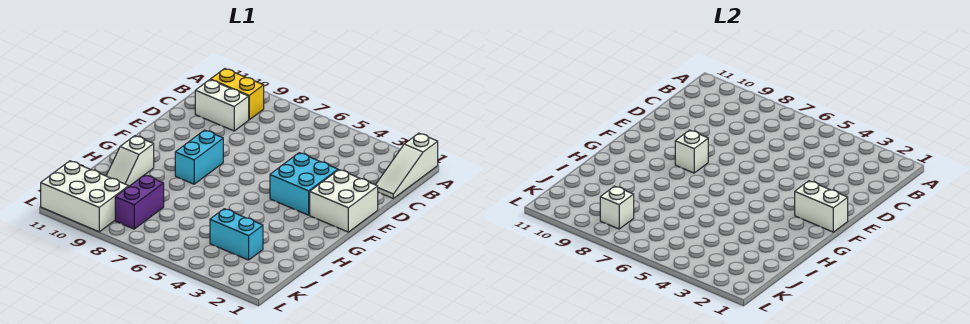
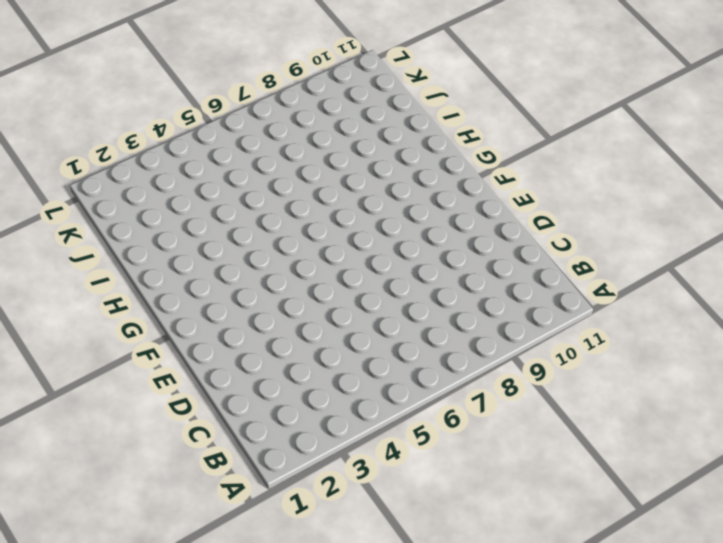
none -> white 1x3 slope [376,133,438,198]
none -> yellow 1x2 brick [210,69,264,120]
none -> white 1x2 brick [195,80,249,131]

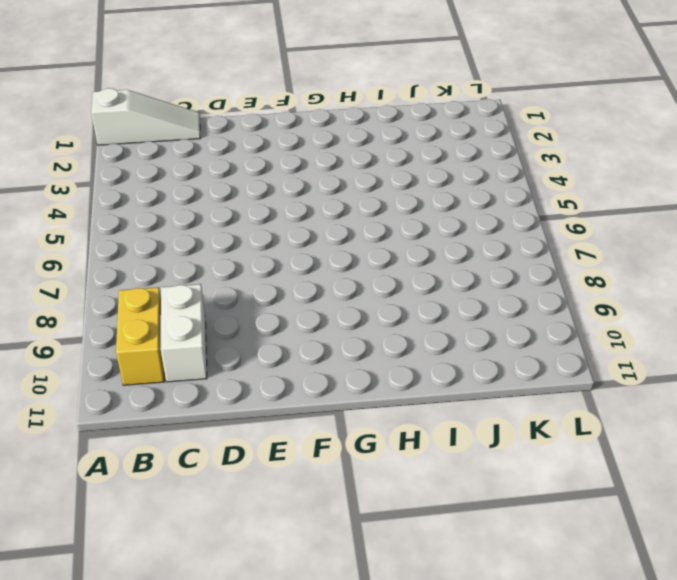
none -> white 2x2 brick [310,170,378,232]
none -> cyan 2x2 brick [270,153,338,215]
none -> cyan 1x2 brick [175,130,223,184]

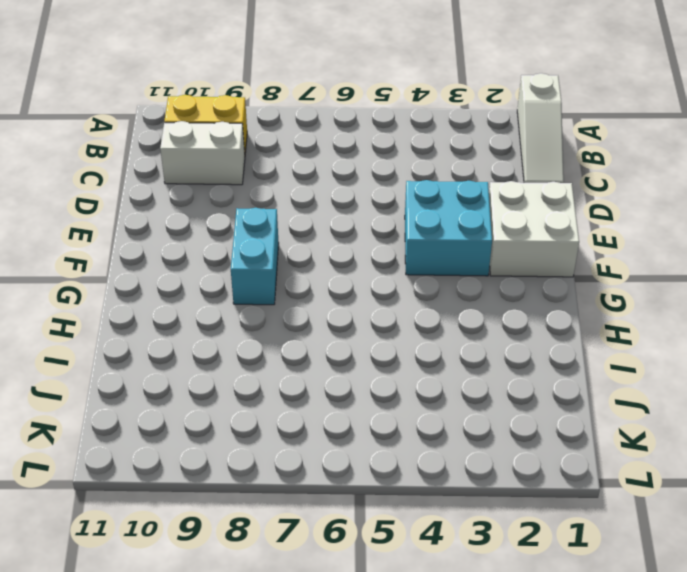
none -> white 1x2 slope [106,136,154,186]
none -> cyan 1x2 brick [210,209,263,260]
none -> purple 1x2 brick [115,175,164,229]

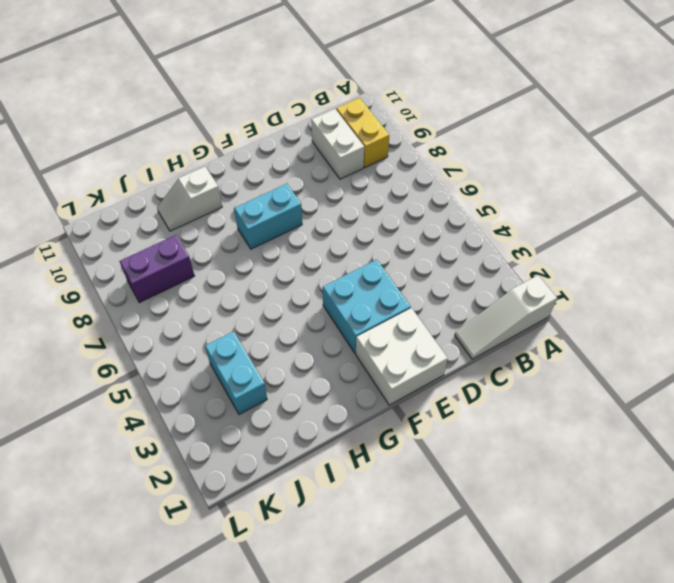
none -> white 2x3 brick [41,161,129,232]
none -> white 1x2 brick [795,181,848,232]
none -> white 1x1 brick [675,130,708,173]

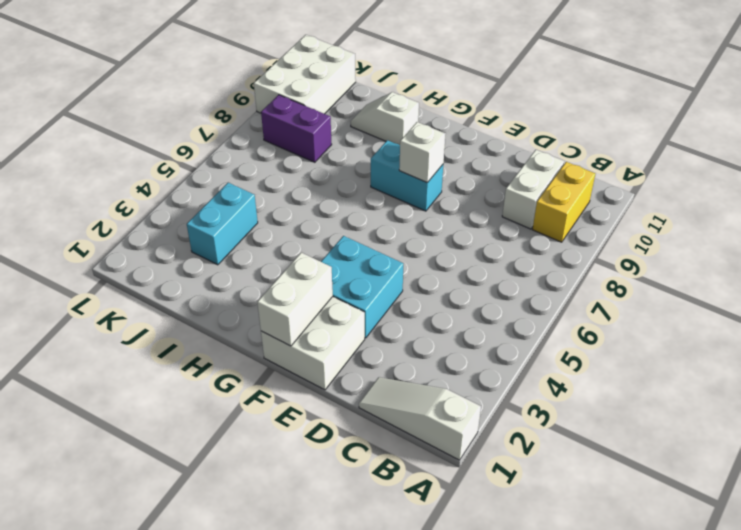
none -> white 1x1 brick [600,186,634,229]

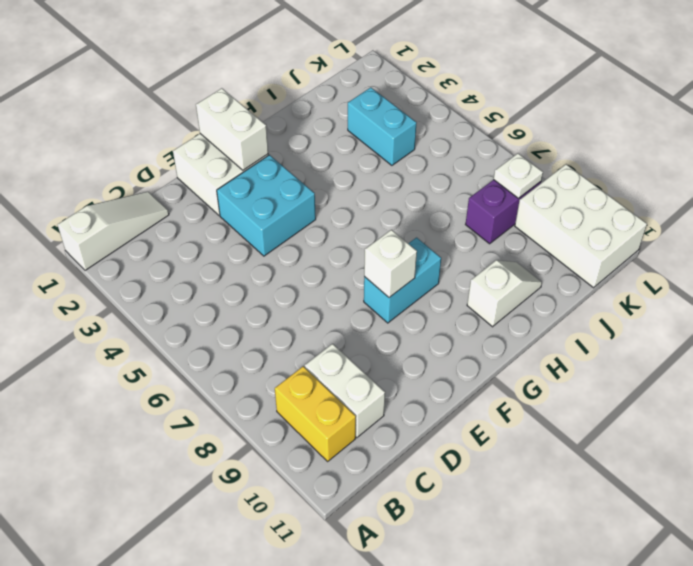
white 1x1 plate [494,153,543,198] -> white 1x1 brick [600,186,634,229]

